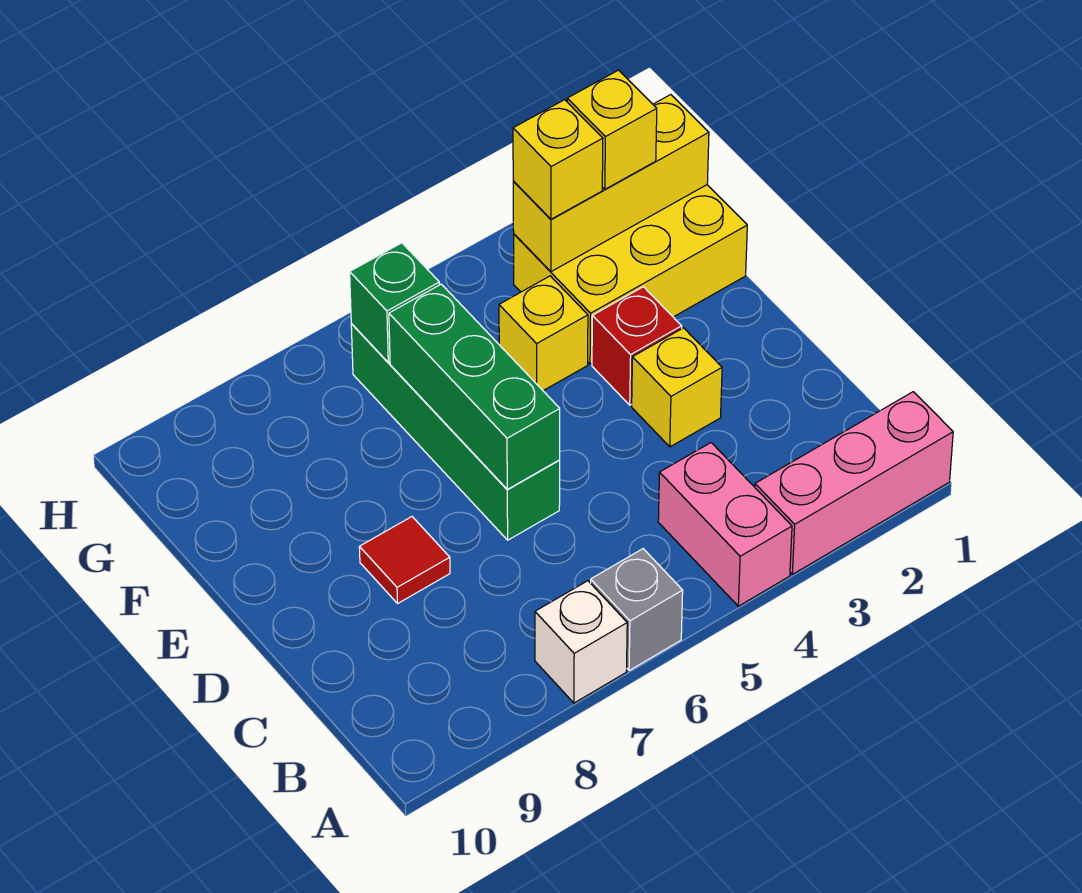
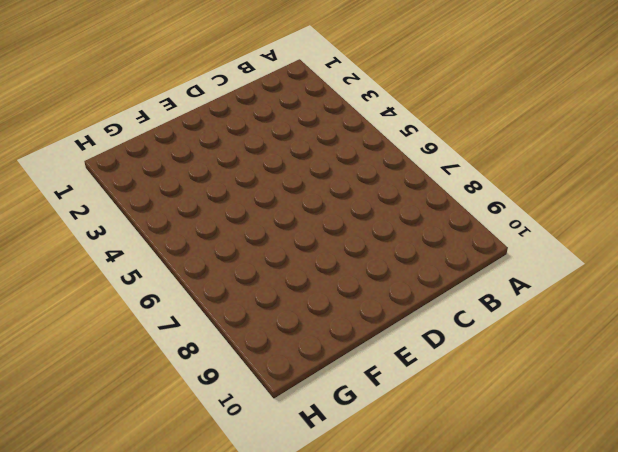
none -> pink 1x3 brick [755,392,953,574]
none -> pink 1x2 brick [658,443,792,606]
none -> grey 1x1 brick [591,549,683,671]

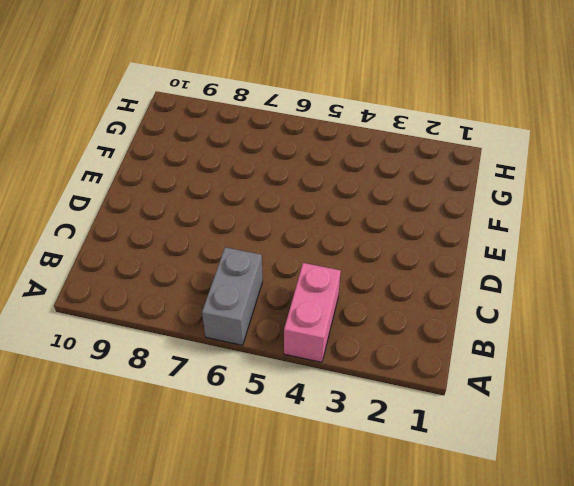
grey 1x2 brick [202,247,263,345] -> grey 1x1 brick [591,549,683,671]
none -> pink 1x3 brick [755,392,953,574]
none -> white 1x1 brick [535,581,627,703]
none -> yellow 1x1 brick [632,328,722,447]

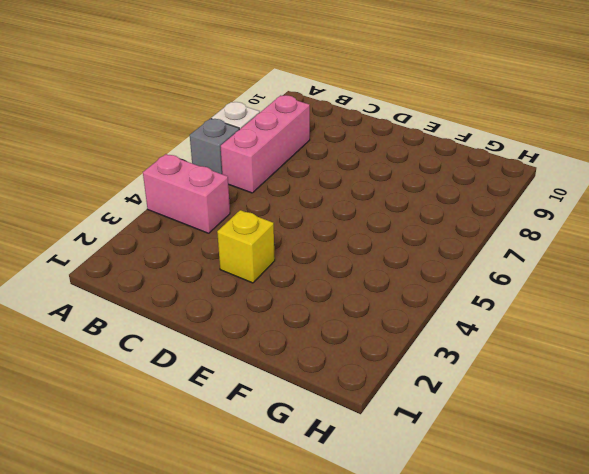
pink 1x3 brick [221,95,310,193] -> pink 1x3 brick moved to [755,392,953,574]
none -> green 1x4 brick [351,324,560,540]
none -> red 1x1 tile [359,517,450,603]
none -> red 1x1 brick [592,287,682,405]

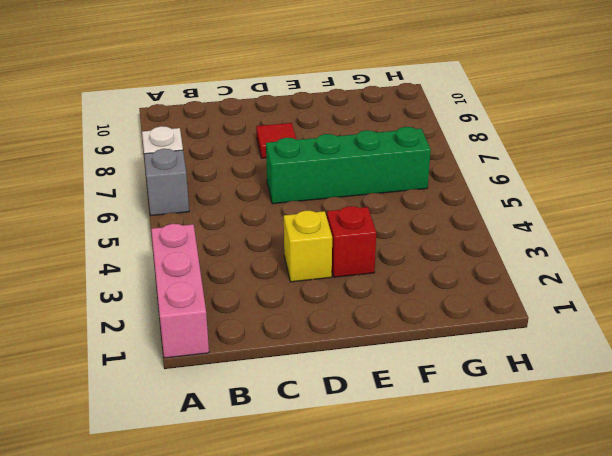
none -> pink 1x2 brick [658,443,792,606]
none -> yellow 2x3 brick [514,185,747,364]
none -> yellow 1x1 brick [499,276,588,391]

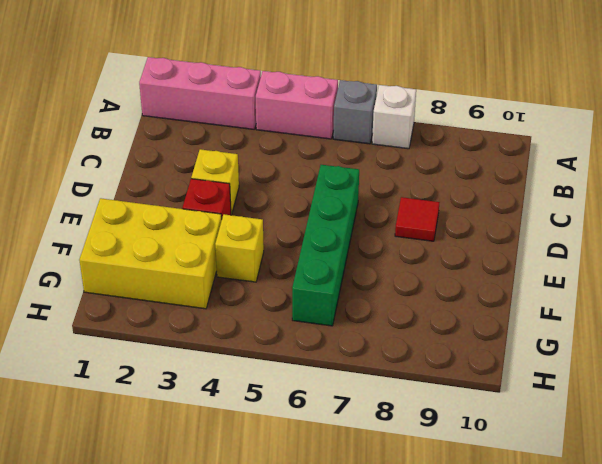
pink 1x2 brick [256,71,338,139] -> pink 1x2 brick turned to [658,443,792,606]
none -> green 1x3 brick [389,284,560,489]
none -> yellow 1x3 brick [513,95,709,272]
none -> green 1x1 brick [350,243,439,362]

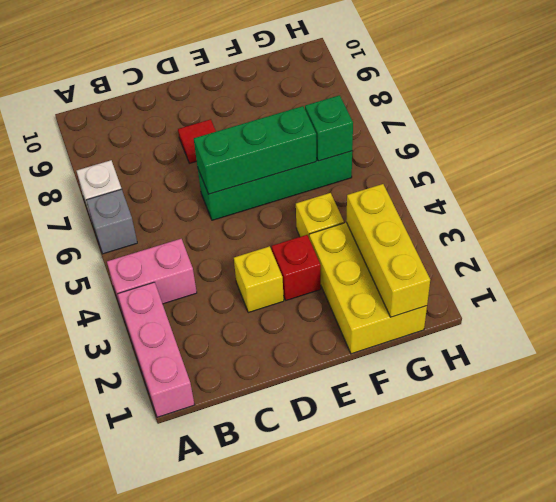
none -> yellow 1x1 brick [567,70,657,189]
none -> yellow 1x1 brick [513,100,603,219]

